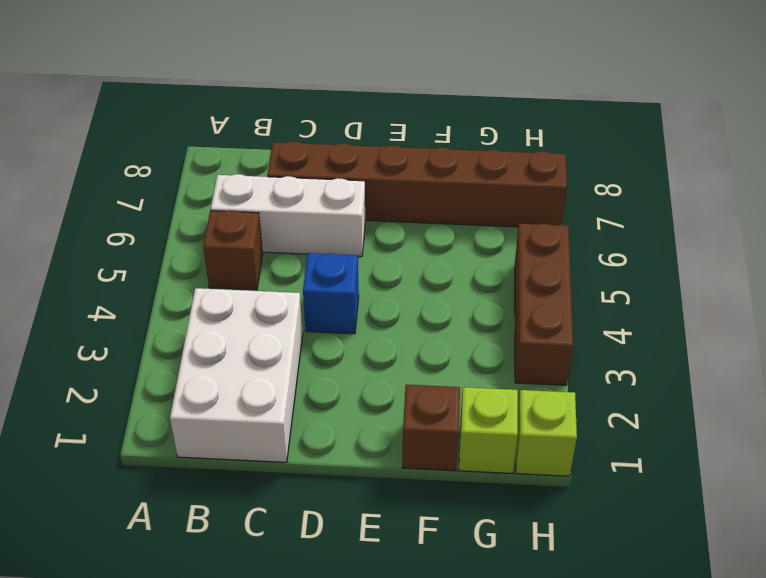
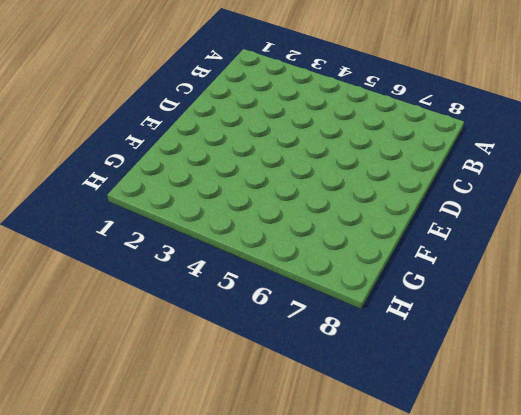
none -> white 2x3 brick [170,288,303,462]
none -> brown 1x1 brick [203,211,263,290]

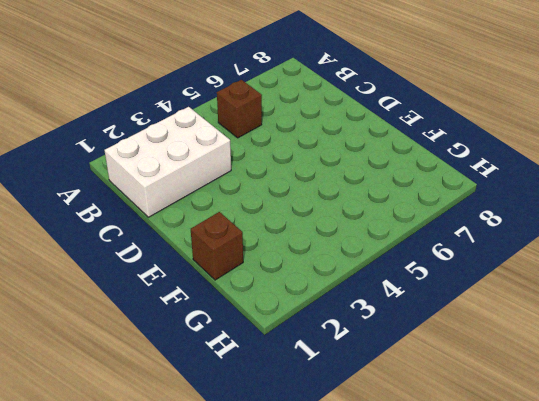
none -> white 1x3 brick [211,174,365,256]
none -> brown 1x6 brick [267,142,567,227]

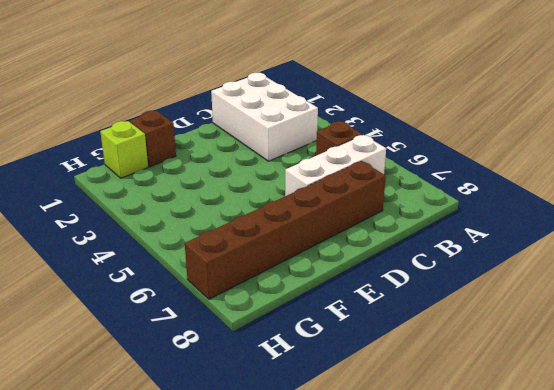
none -> blue 1x1 brick [303,253,359,334]
none -> lime 1x1 brick [516,390,577,476]

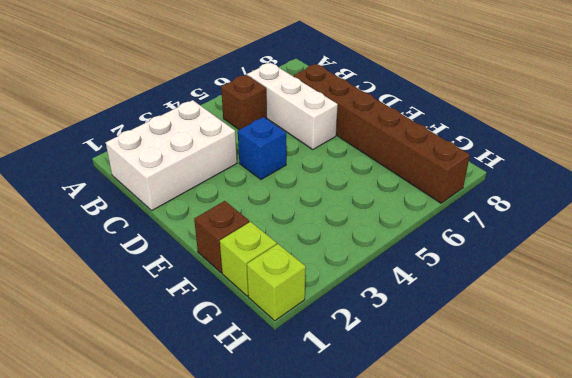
none -> brown 1x3 brick [515,224,573,385]

